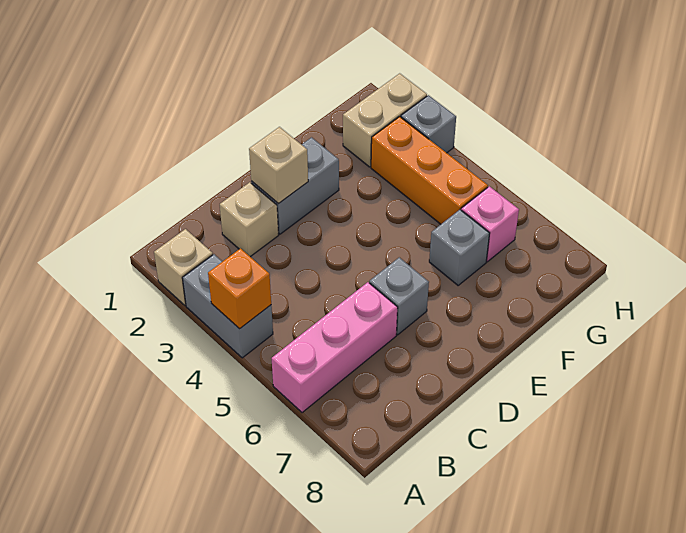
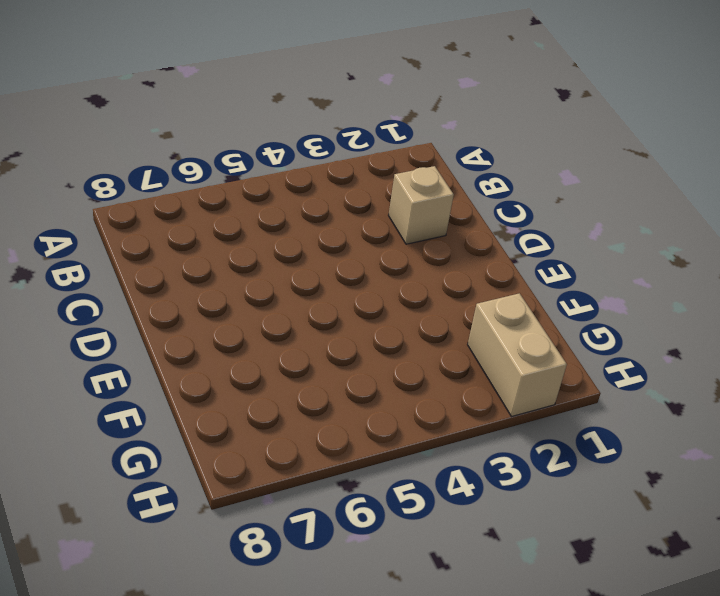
none -> tan 1x1 brick [154,229,213,305]
none -> grey 1x2 brick [182,254,273,358]
none -> pink 1x3 brick [272,282,398,413]

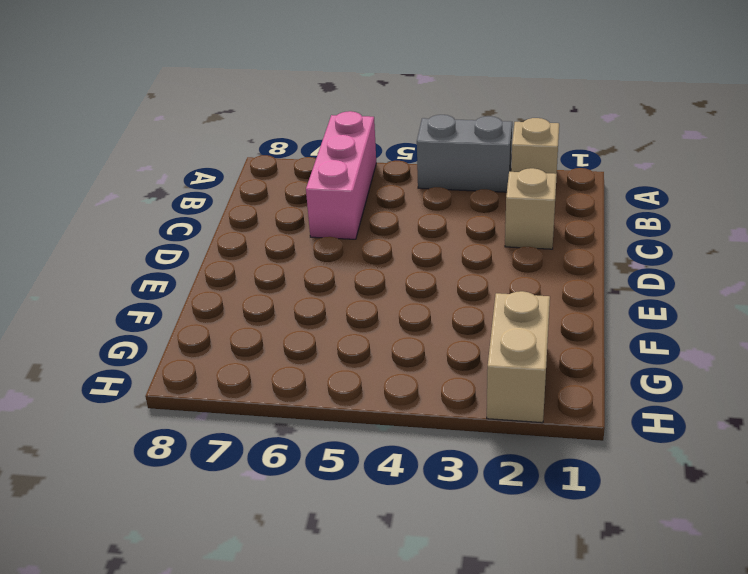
none -> grey 1x2 brick [251,137,339,234]
none -> grey 1x1 brick [369,257,429,335]
none -> grey 1x1 brick [429,210,490,285]

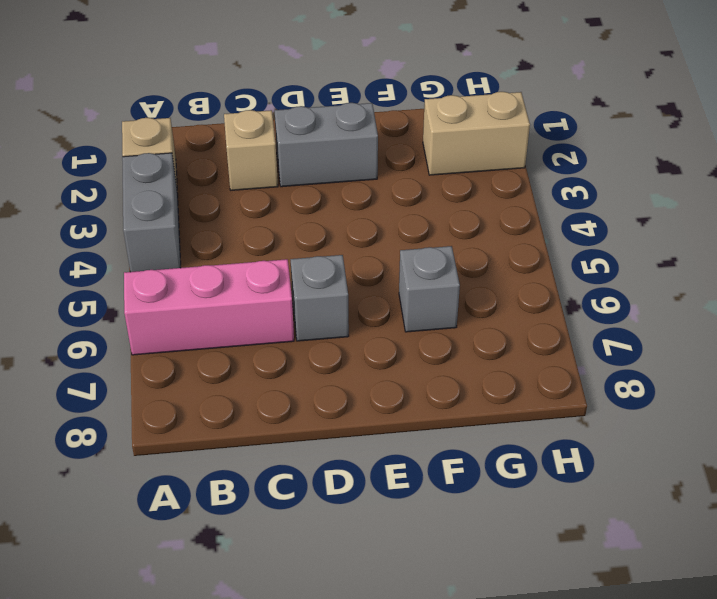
none -> orange 1x3 brick [371,117,488,224]
none -> pink 1x1 brick [461,186,519,262]
none -> grey 1x1 brick [401,95,456,153]

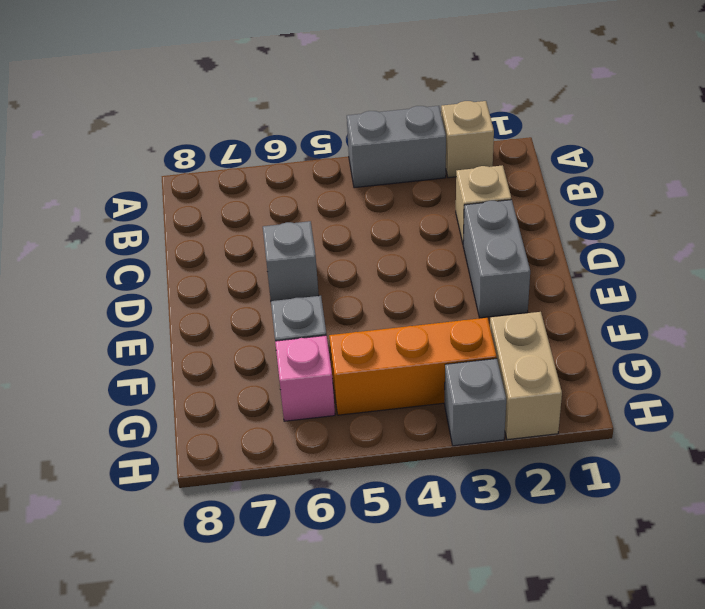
none -> pink 1x3 brick [272,282,398,413]
none -> orange 1x1 brick [208,248,271,329]
none -> tan 1x1 brick [249,127,308,204]

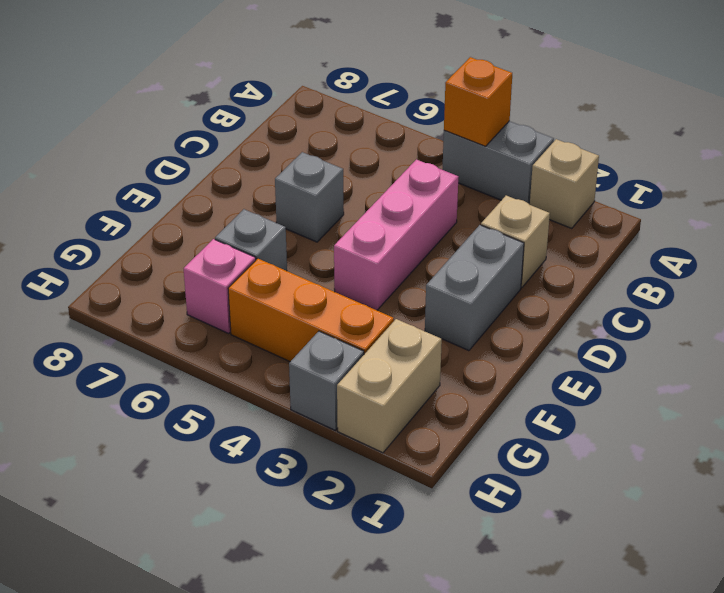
pink 1x3 brick [334,160,458,310] -> pink 1x3 brick moved to [272,282,398,413]
none -> tan 1x1 brick [249,127,308,204]

